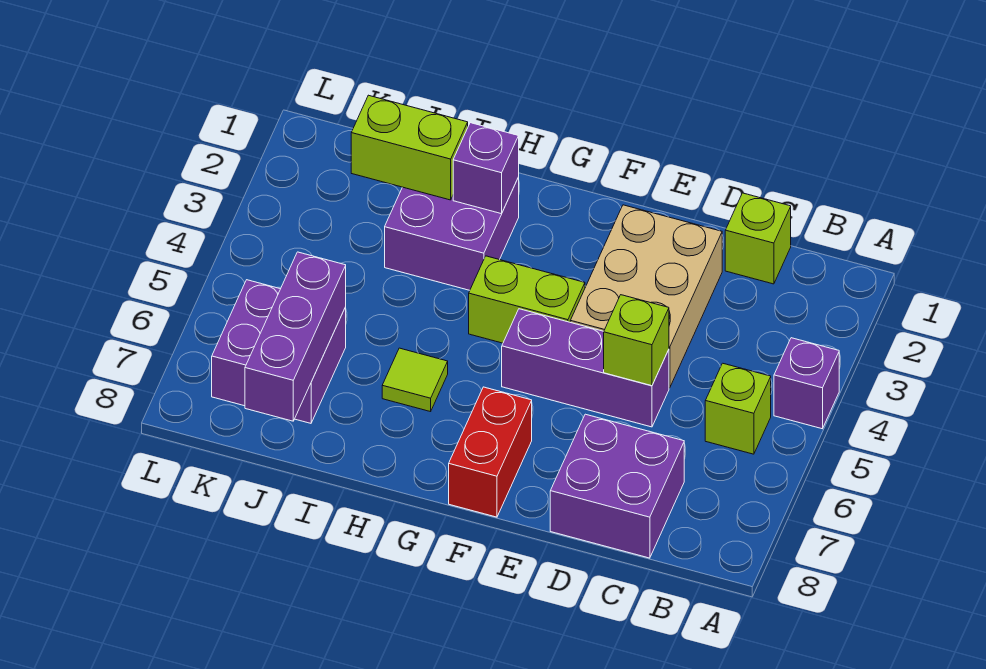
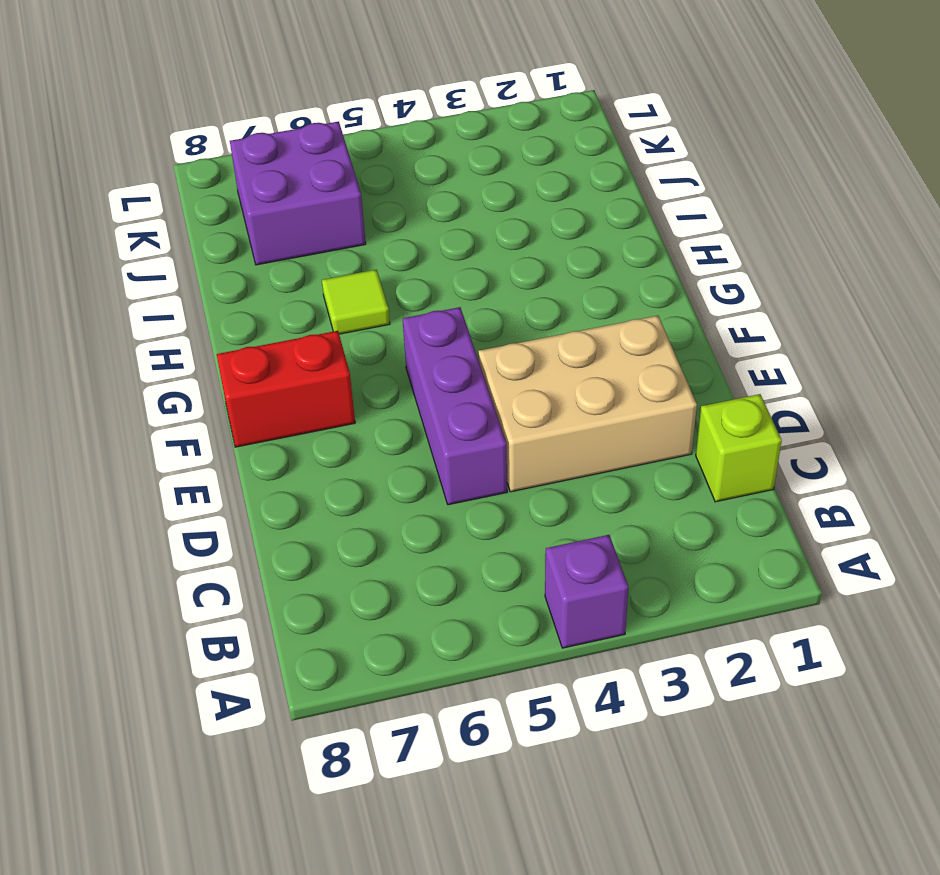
none -> lime 1x1 brick [705,363,771,454]
none -> purple 2x2 brick [550,414,684,558]
none -> lime 1x2 brick [469,256,585,343]

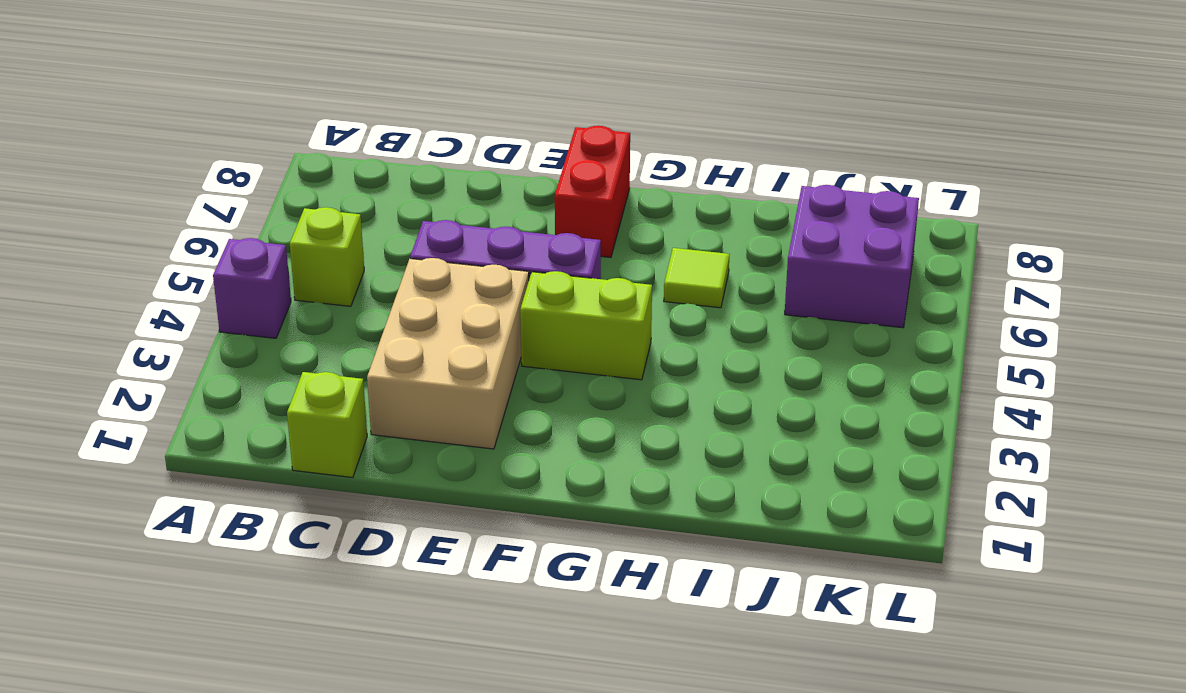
none -> purple 2x2 brick [550,414,684,558]
none -> purple 2x2 brick [385,177,519,290]
none -> lime 1x1 brick [604,295,669,386]

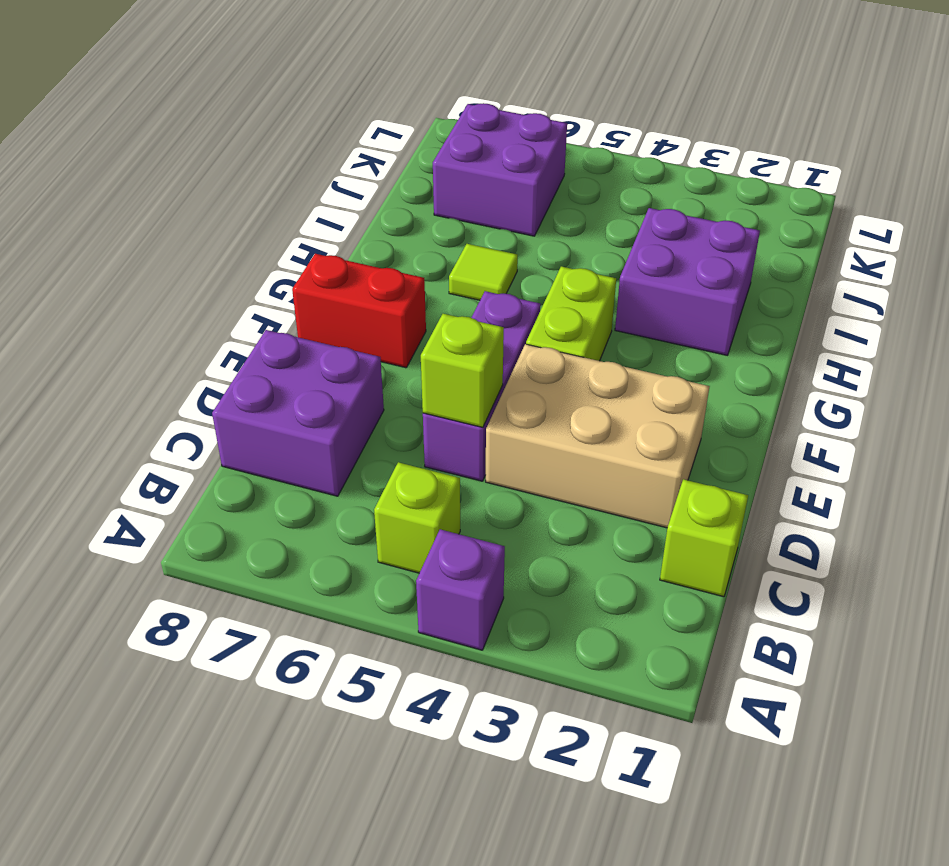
none -> purple 1x1 brick [453,123,519,214]
none -> lime 1x2 brick [351,95,468,200]
none -> purple 1x3 brick [245,252,346,421]

